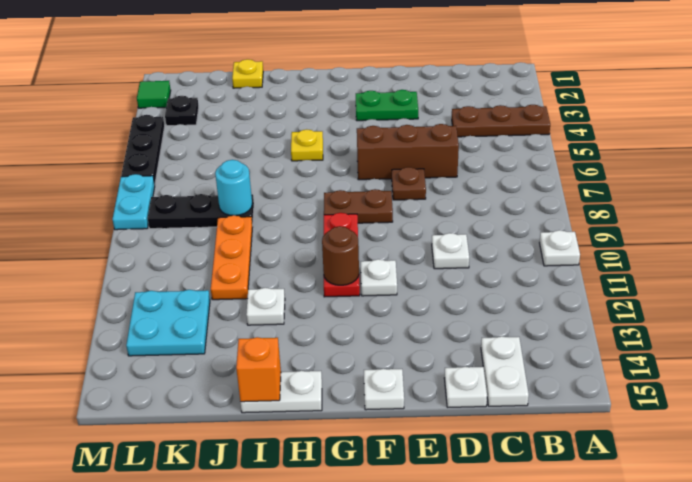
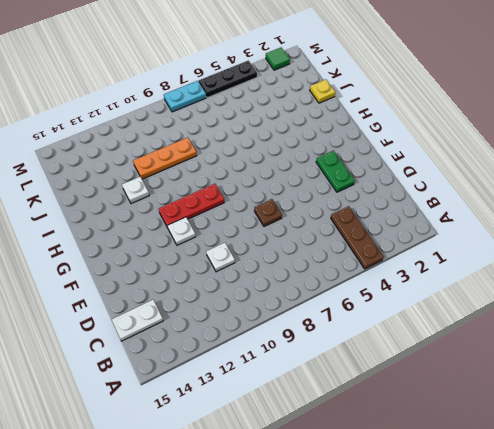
none -> white 1x1 plate [540,230,580,266]
none -> brown 1x3 brick [357,124,459,180]
none -> white 1x1 plate [444,367,487,407]

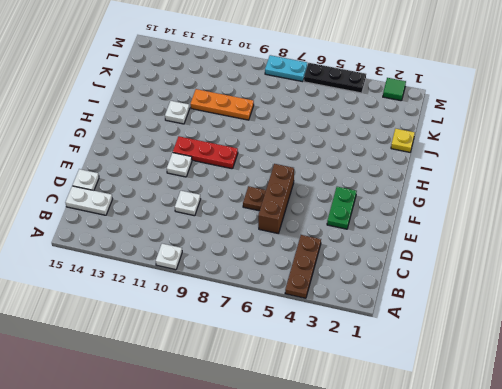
none -> brown 1x2 plate [324,189,393,223]
none -> white 1x1 plate [364,369,404,410]
none -> yellow 1x1 plate [291,129,323,161]

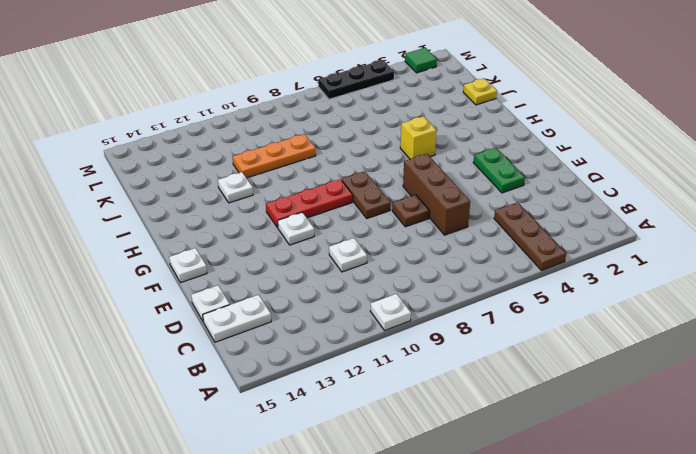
yellow 1x1 brick [400,116,436,159] -> yellow 1x1 plate [291,129,323,161]
none -> white 1x2 plate [240,371,322,413]
none -> black 1x3 plate [148,194,254,229]
none -> cyan 2x2 plate [126,290,210,356]

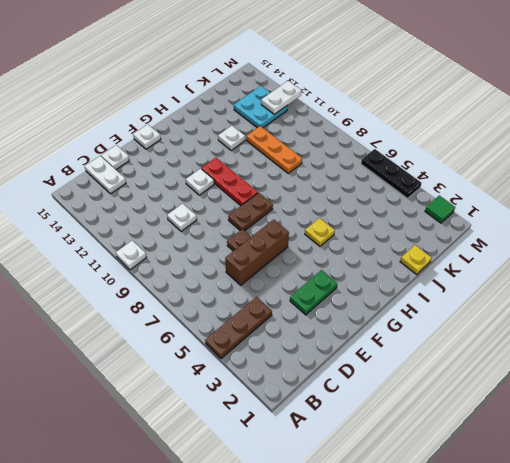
white 1x2 plate [261,81,301,114] -> white 1x2 plate moved to [240,371,322,413]
none -> black 1x3 plate [148,194,254,229]
none -> black 1x1 plate [165,96,199,126]
none -> cyan 1x2 plate [113,174,155,230]

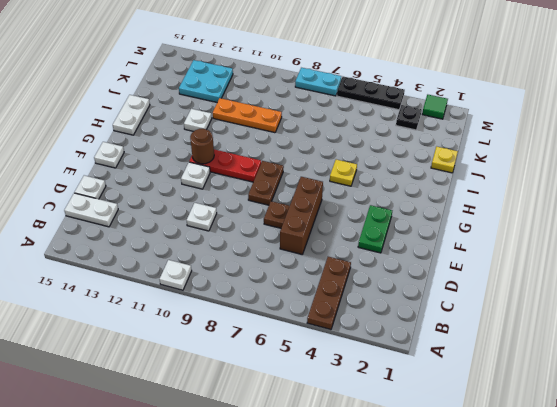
none -> black 1x3 plate [148,194,254,229]
none -> orange 1x1 brick [236,337,281,402]
none -> cyan 1x1 round brick [215,160,252,216]

